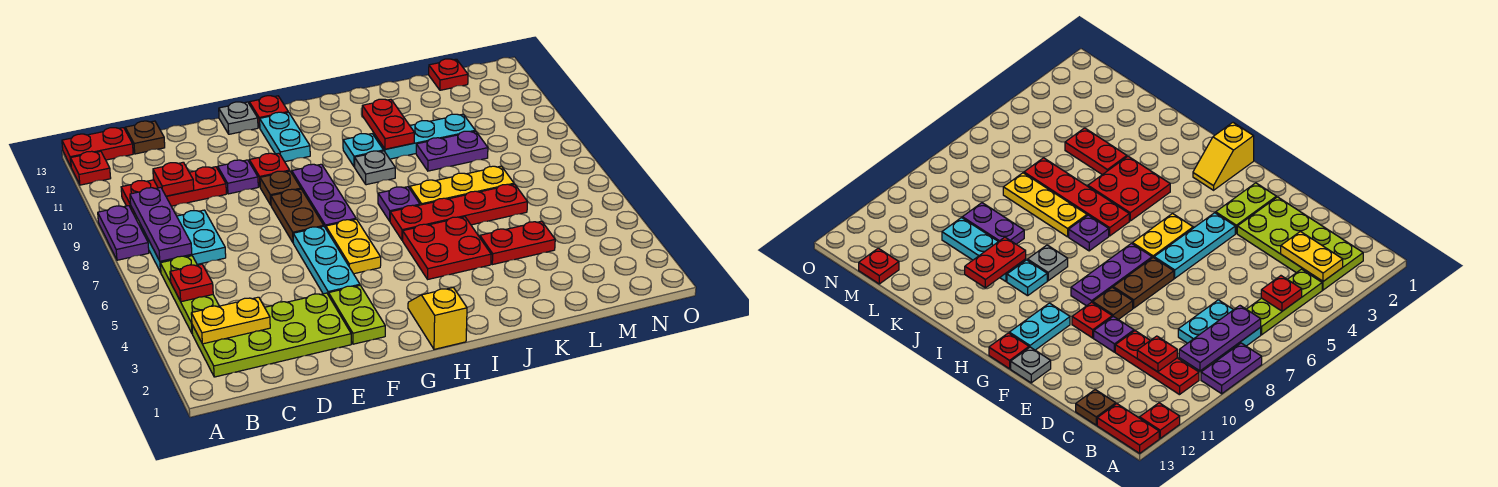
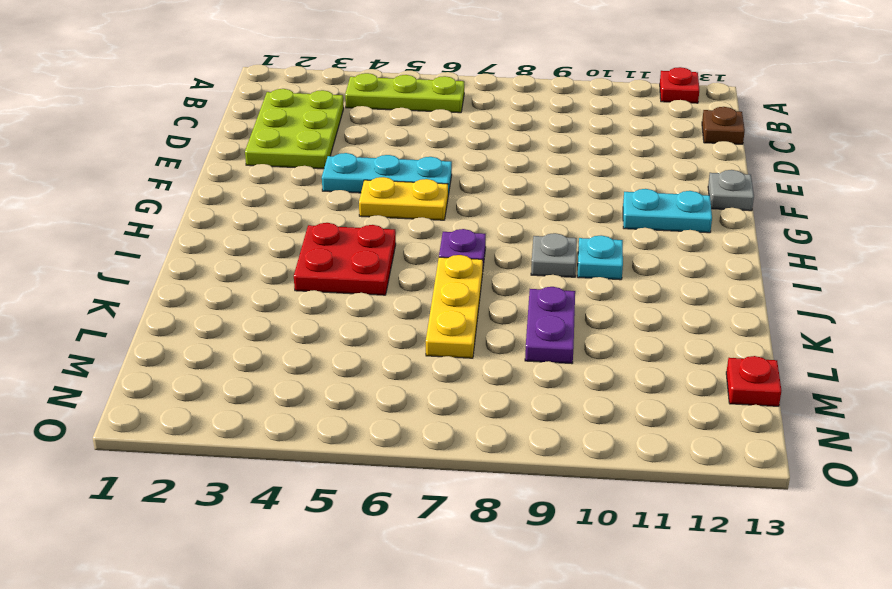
lime 2x3 plate [245,89,344,169] -> lime 2x4 plate [192,293,351,377]
none -> purple 1x2 plate [98,206,149,260]
none -> red 1x2 plate [62,128,133,166]
none -> cyan 2x2 plate [140,210,226,272]
none -> red 1x3 plate [121,167,226,214]

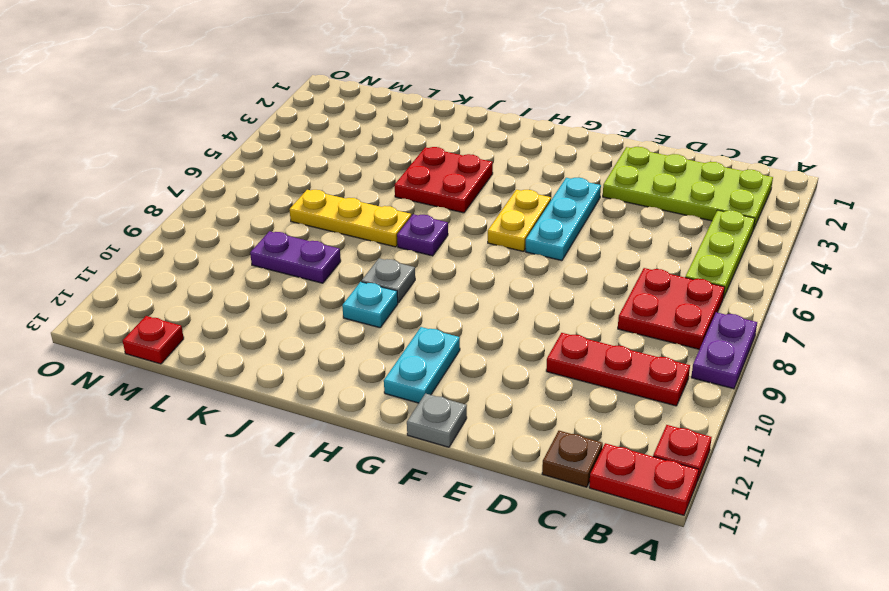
red 2x2 plate [618,268,725,349] -> cyan 2x2 plate [140,210,226,272]
none -> purple 1x1 plate [218,160,258,194]
none -> lime 1x2 plate [329,285,385,344]
none -> brown 1x2 plate [271,189,324,242]
none -> brown 1x1 plate [260,171,301,205]

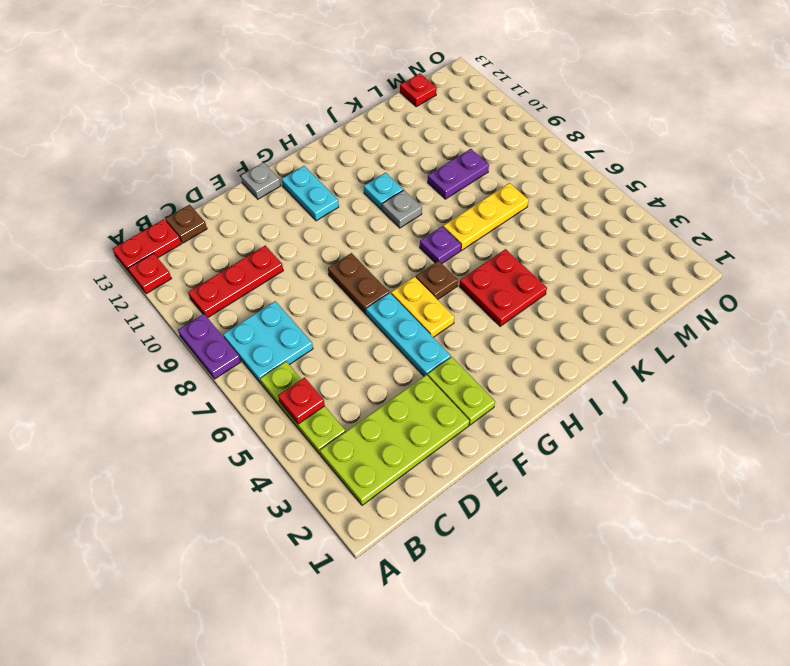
brown 1x1 plate [416,261,458,300] -> brown 1x1 plate moved to [260,171,301,205]
none -> purple 1x1 plate [218,160,258,194]
none -> red 1x1 plate [249,153,290,187]
none -> purple 1x3 plate [292,164,356,228]
none -> red 1x1 plate [249,96,288,128]

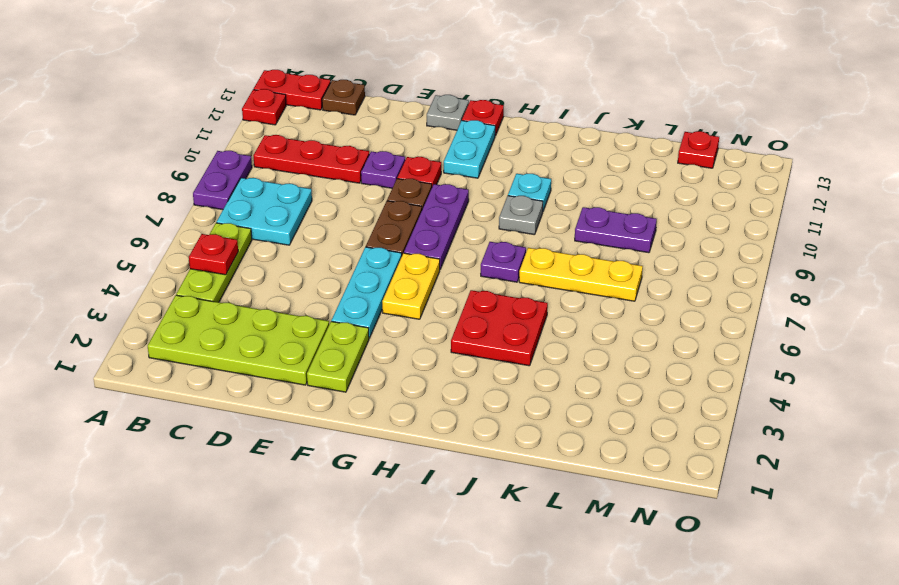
none -> yellow 1x2 slope [408,288,467,349]
none -> red 1x4 plate [390,184,528,240]
none -> cyan 1x3 plate [374,114,475,159]
none -> red 1x2 plate [480,221,555,265]

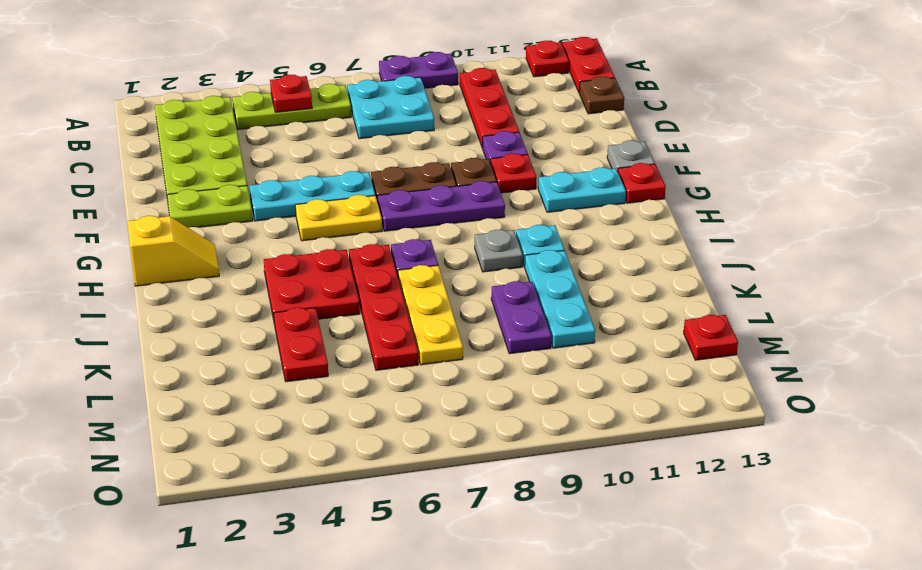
none -> yellow 1x2 plate [191,297,270,344]
none -> purple 1x3 plate [130,187,192,261]
none -> red 1x1 plate [153,162,194,196]
none -> red 1x2 plate [362,99,414,149]

